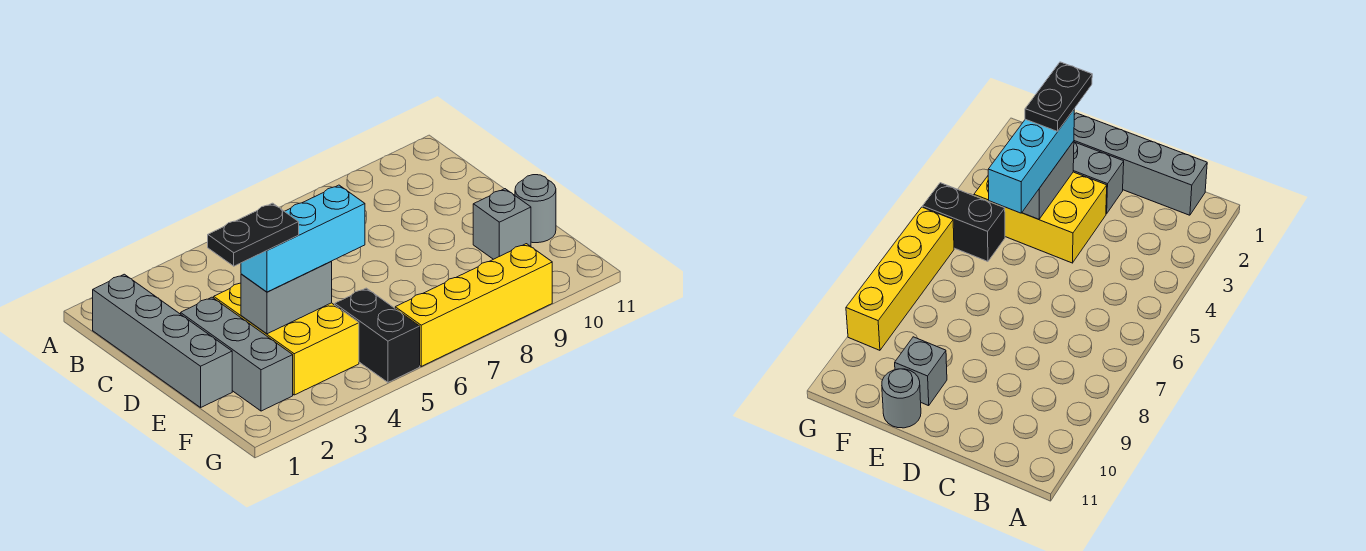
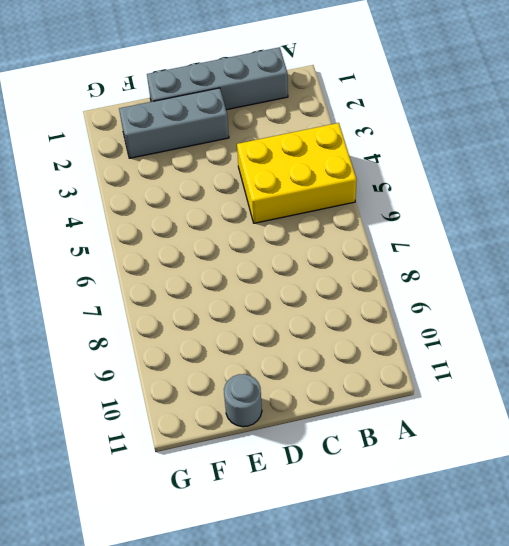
yellow 2x3 brick [237,123,357,223] -> yellow 2x3 brick moved to [214,283,359,395]
none -> grey 1x1 brick [473,189,531,259]
none -> black 1x2 brick [335,288,420,382]

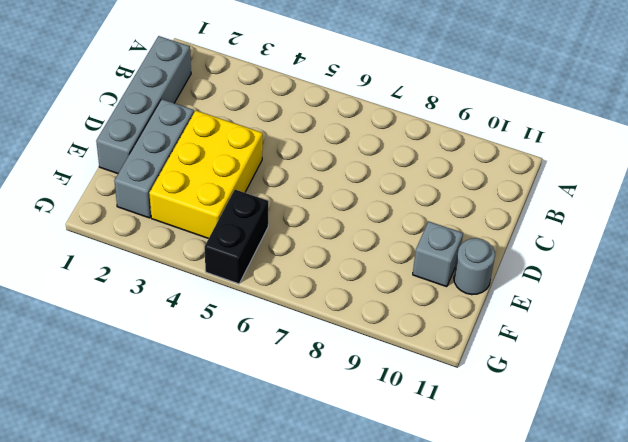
none -> yellow 1x4 brick [395,244,552,366]
none -> grey 1x2 brick [241,261,332,334]

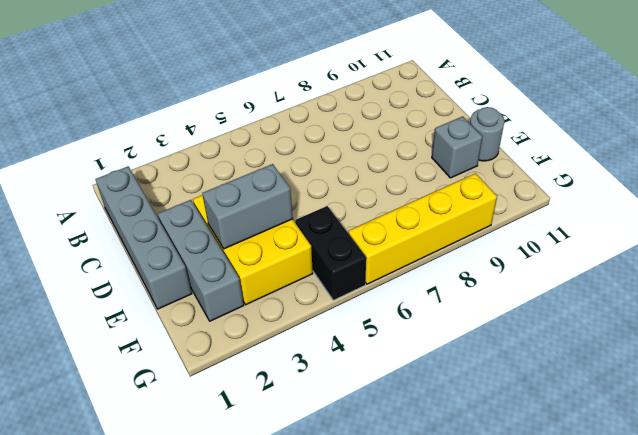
none -> cyan 1x3 brick [241,185,365,292]
none -> black 1x2 plate [208,203,299,266]

